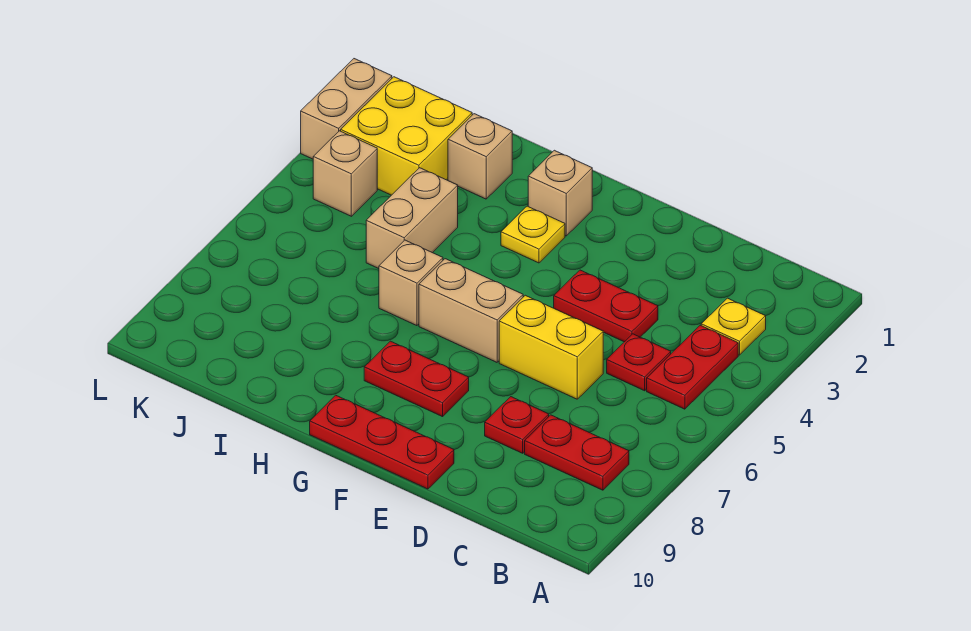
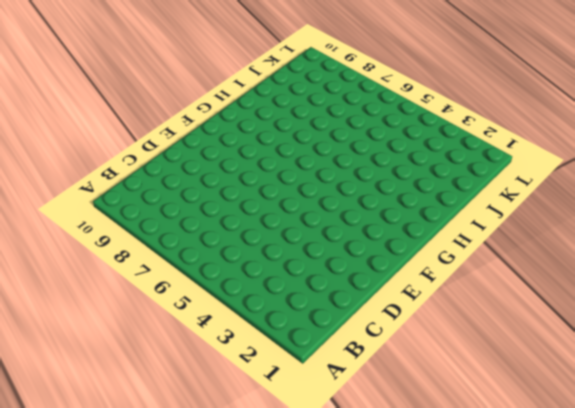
none -> yellow 1x1 plate [701,298,766,355]
none -> red 1x2 plate [647,325,738,409]
none -> red 1x2 plate [525,415,629,490]

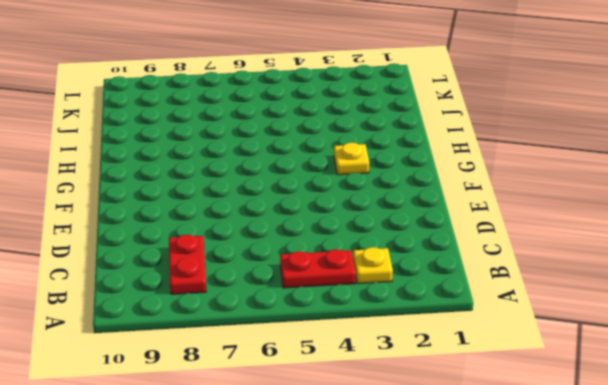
none -> red 1x1 plate [607,334,671,391]
none -> red 1x2 plate [554,270,658,342]
none -> yellow 1x2 brick [499,295,603,399]

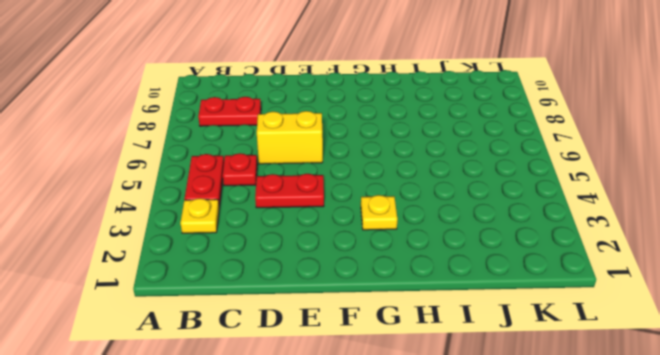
none -> red 1x1 plate [485,397,549,453]
none -> red 1x3 plate [310,395,454,489]
none -> tan 1x2 brick [419,259,523,362]

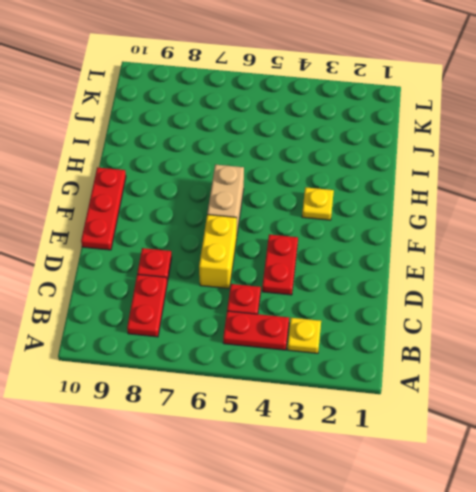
none -> red 1x2 plate [364,341,469,417]
none -> tan 1x1 brick [528,150,592,236]
none -> tan 1x1 brick [379,240,443,326]

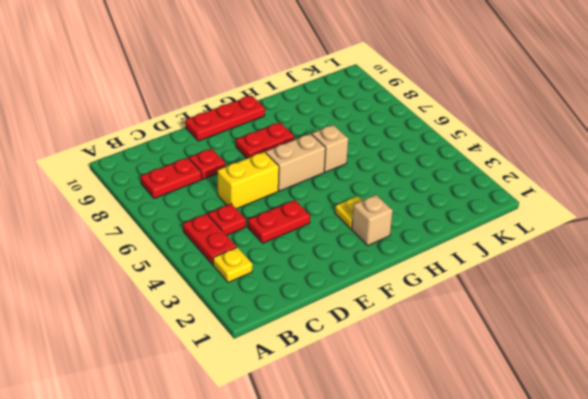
none -> tan 1x1 brick [448,114,512,199]
none -> tan 1x2 brick [366,168,458,269]
none -> yellow 2x2 brick [341,77,472,195]

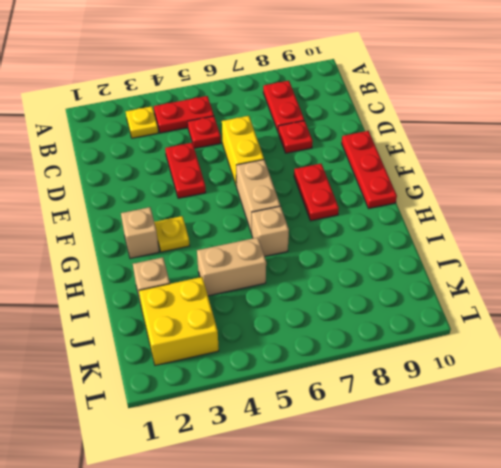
none -> tan 1x1 brick [313,131,377,216]
none -> tan 1x2 brick [301,59,392,159]

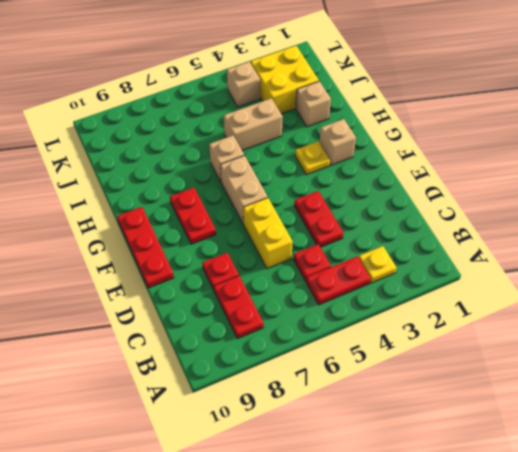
none -> tan 1x2 brick [301,59,392,159]

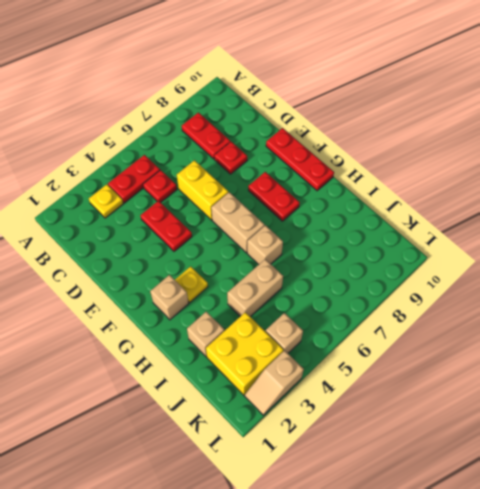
tan 1x2 slope [245,350,304,415] -> tan 1x2 brick [301,59,392,159]

